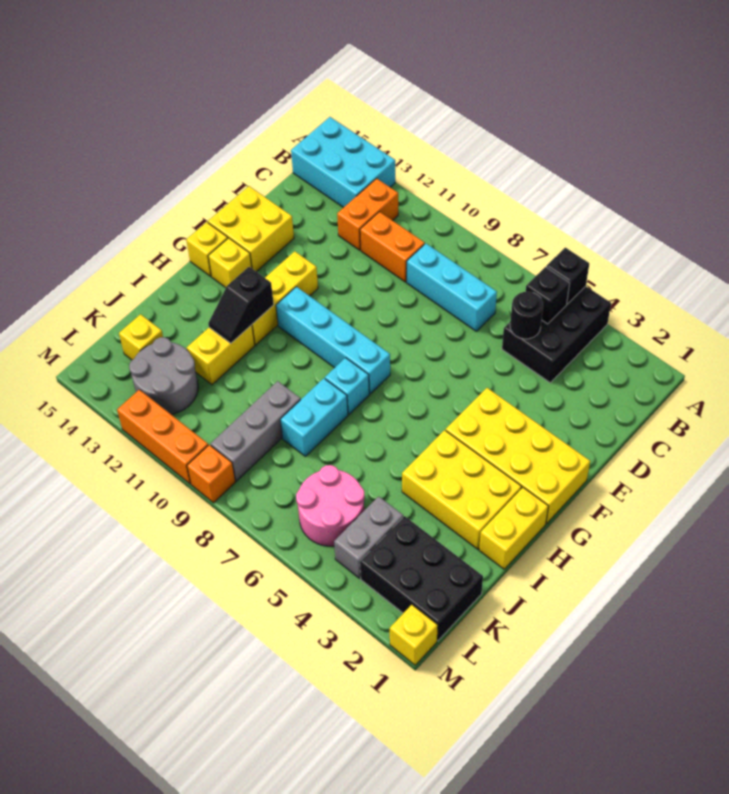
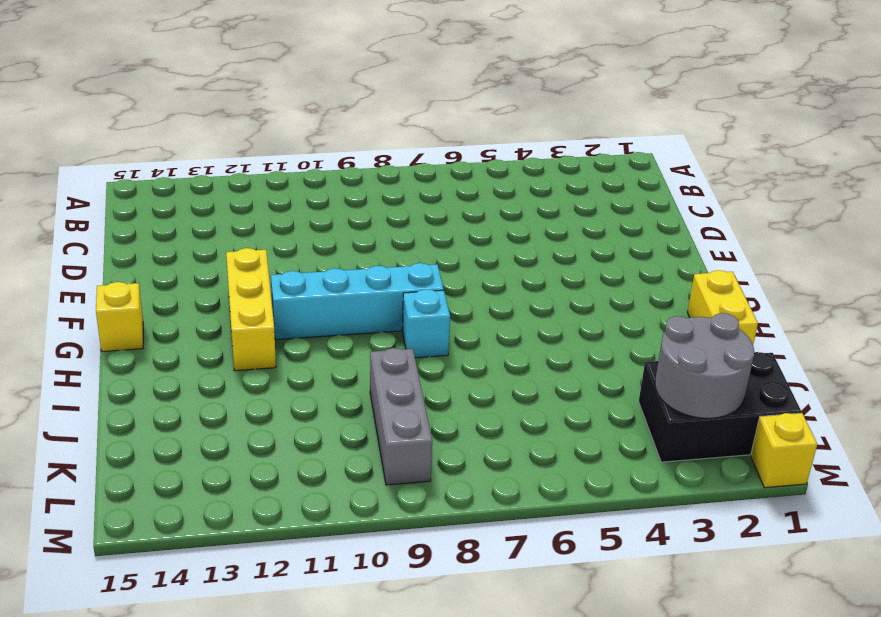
grey 2x2 round brick [655,313,754,418] -> grey 2x2 round brick moved to [129,337,198,414]
none -> black 2x3 brick [502,286,611,383]
none -> cyan 2x3 brick [291,117,395,208]
none -> orange 1x2 brick [337,178,398,250]

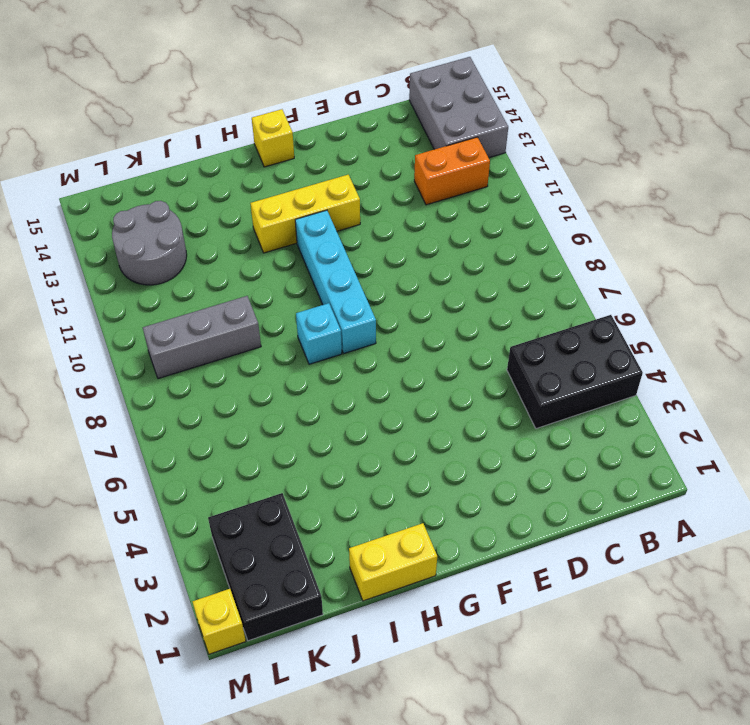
grey 2x3 brick [409,57,508,158] -> cyan 2x3 brick [291,117,395,208]
none -> cyan 1x3 brick [407,244,497,331]
none -> orange 1x2 brick [360,212,425,282]
none -> yellow 2x2 brick [208,186,294,272]

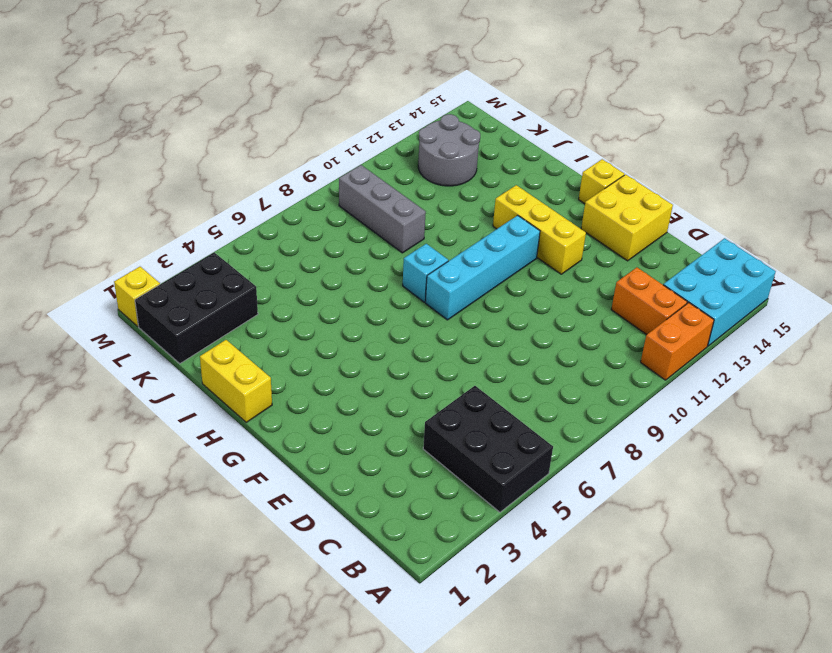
orange 1x2 brick [641,303,714,380] -> orange 1x2 brick moved to [360,212,425,282]
none -> cyan 1x3 brick [407,244,497,331]
none -> yellow 2x4 brick [446,388,590,524]
none -> yellow 1x1 brick [208,238,252,288]

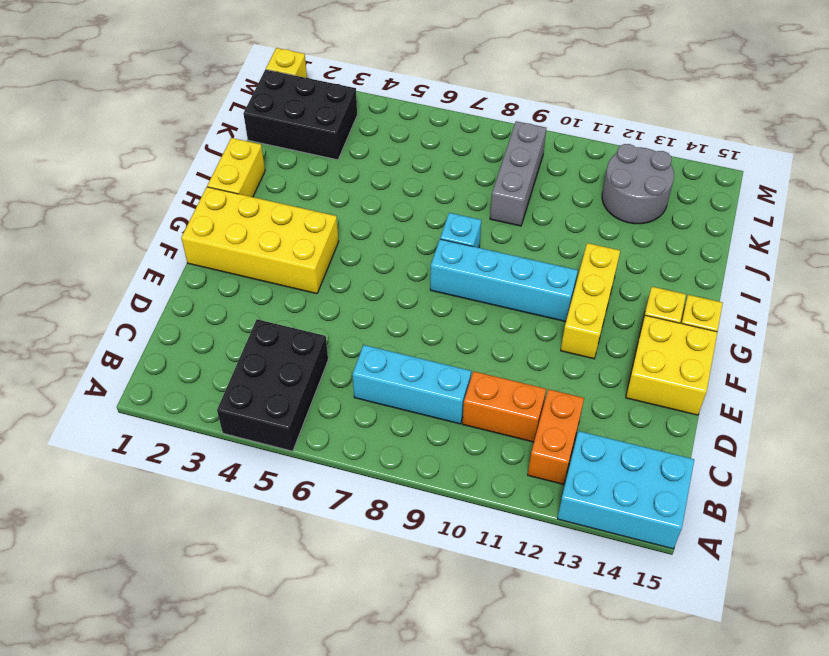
none -> yellow 2x3 brick [402,430,522,549]
none -> cyan 1x2 brick [280,378,348,456]
none -> yellow 1x2 brick [187,325,255,385]

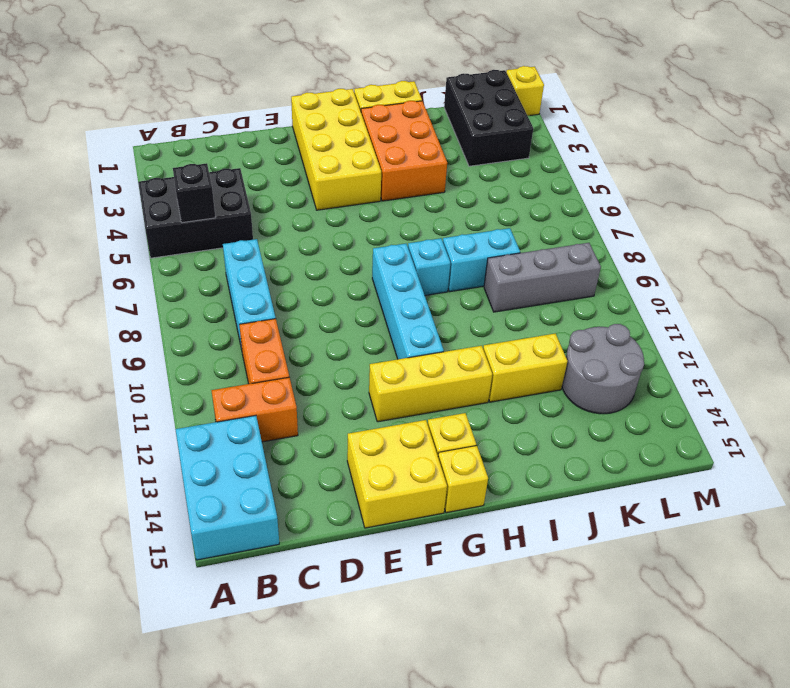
orange 2x3 brick [361,101,447,201] -> yellow 2x3 brick [402,430,522,549]
none -> grey 1x2 brick [334,496,403,578]
none -> pink 2x2 round brick [296,465,365,546]
none -> yellow 1x1 brick [119,314,163,360]

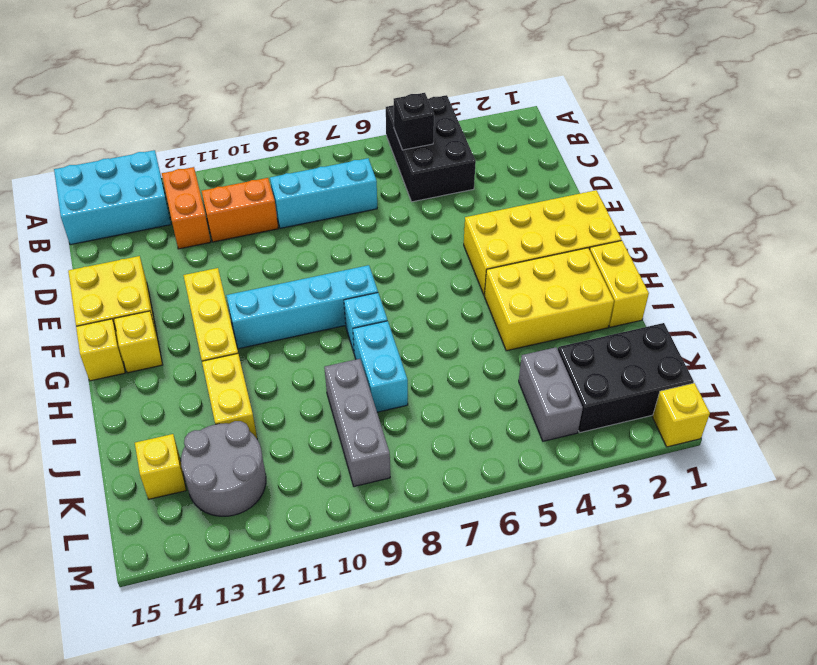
none -> pink 2x2 round brick [296,465,365,546]
none -> orange 1x1 brick [187,445,235,503]
none -> orange 1x3 brick [117,390,208,484]

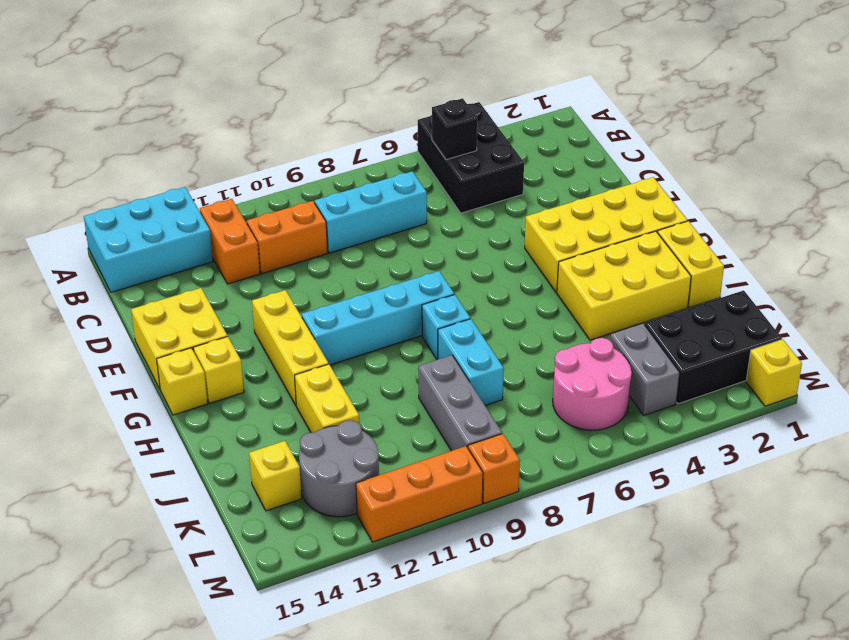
none -> black 1x1 brick [546,248,589,304]
none -> black 1x1 round brick [510,292,543,339]
none -> black 1x2 slope [208,267,274,343]

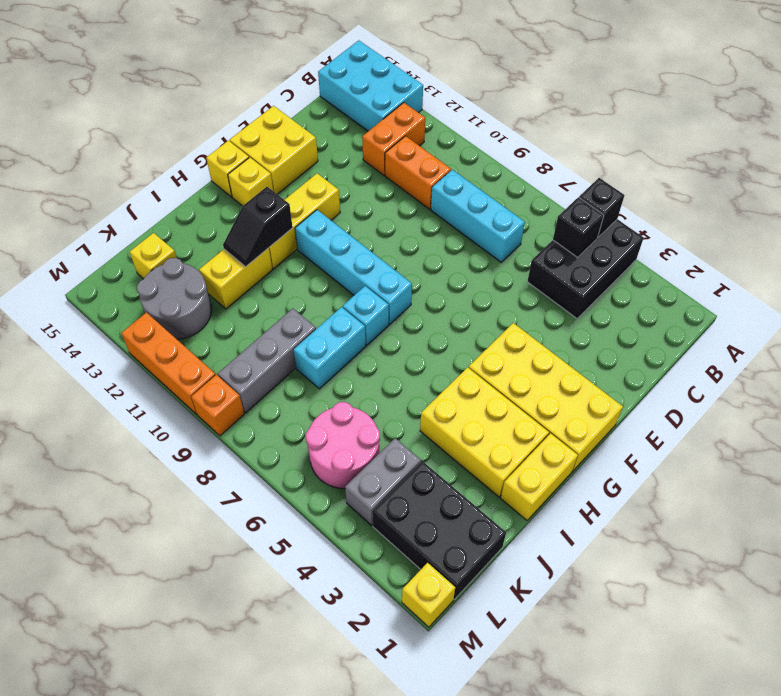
none -> black 1x1 round brick [510,292,543,339]

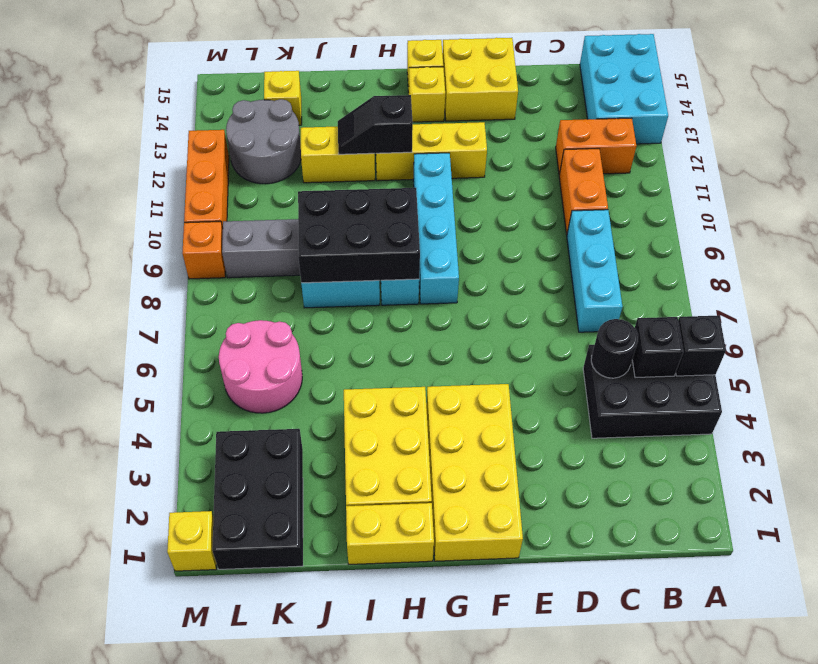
black 2x3 brick [298,188,420,283] -> none
none -> grey 1x2 brick [334,496,403,578]

